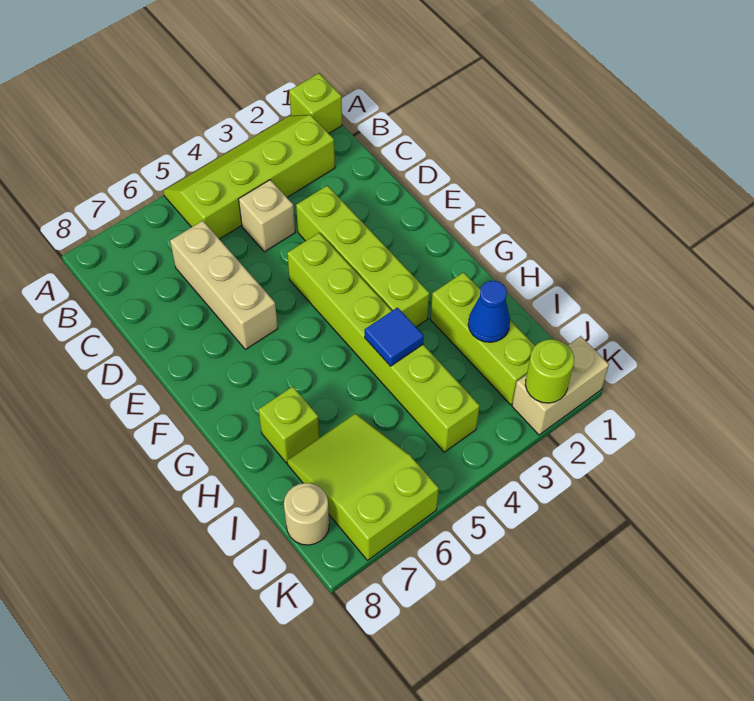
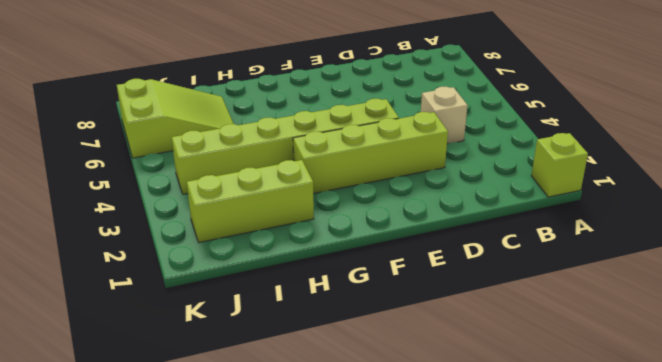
none -> lime 2x4 slope [163,115,335,239]
none -> tan 1x3 brick [170,221,278,350]
none -> lime 1x1 brick [258,386,320,463]

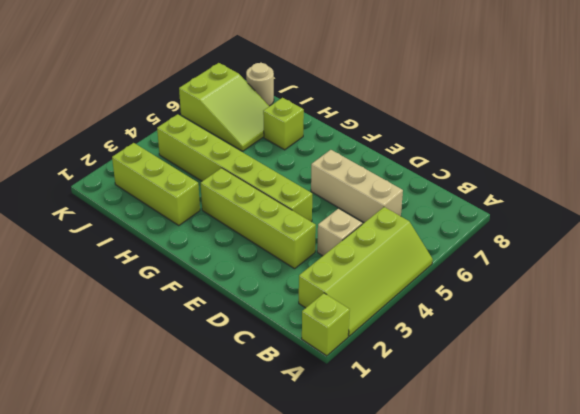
none -> tan 1x2 brick [512,336,609,435]
none -> blue 1x1 tile [365,308,424,366]
none -> blue 1x1 cone [468,281,510,342]

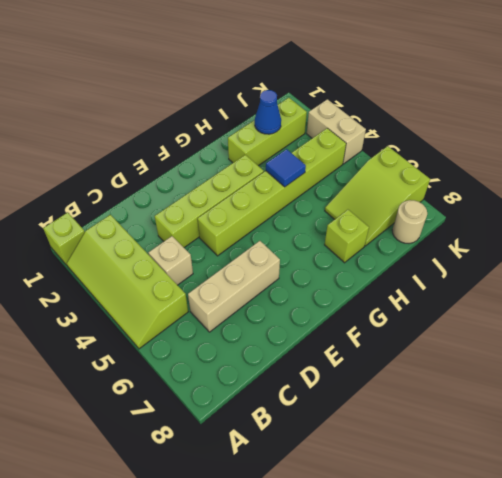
tan 1x2 brick [307,99,366,164] -> tan 1x2 brick moved to [512,336,609,435]
none -> lime 1x1 round brick [525,339,574,403]

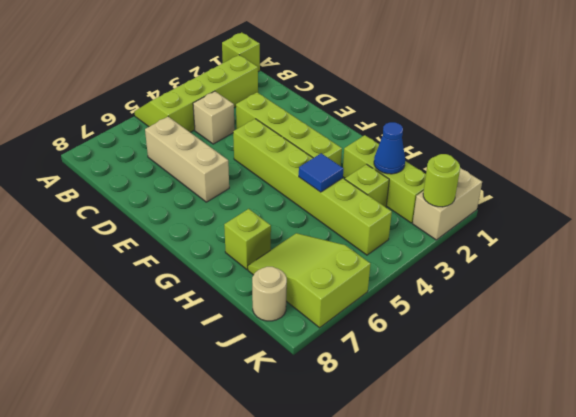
lime 1x1 brick [345,164,389,207] -> none

